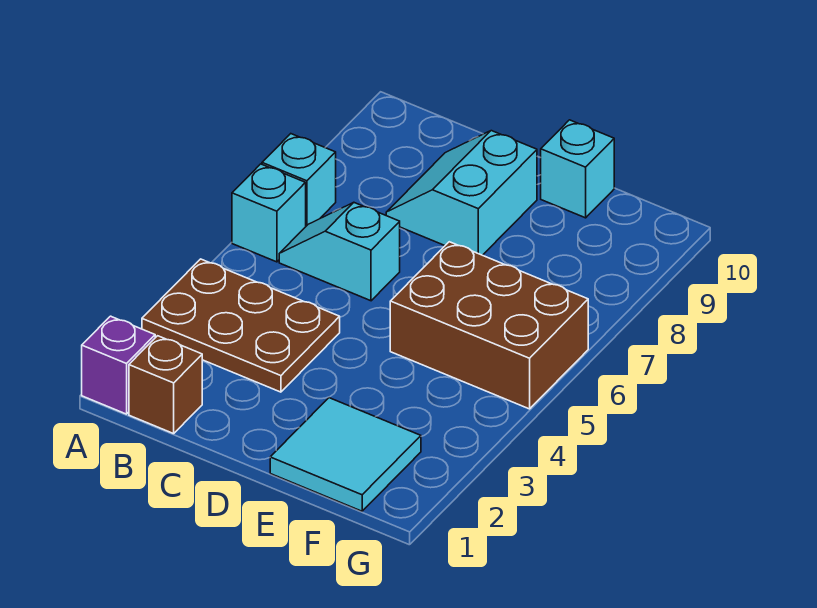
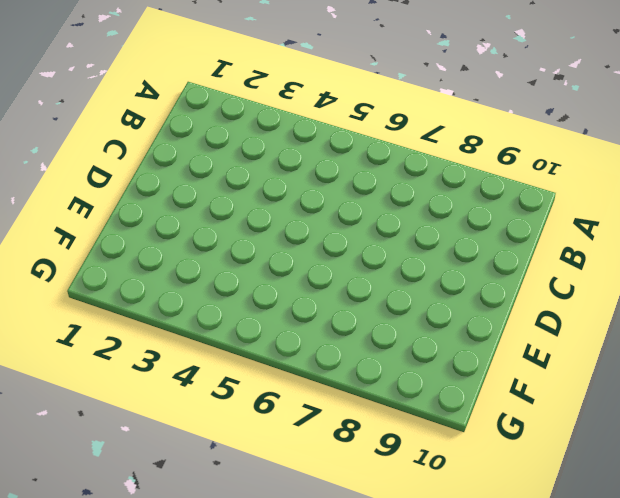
none -> purple 1x1 brick [82,316,155,414]
none -> brown 2x3 plate [142,259,340,392]

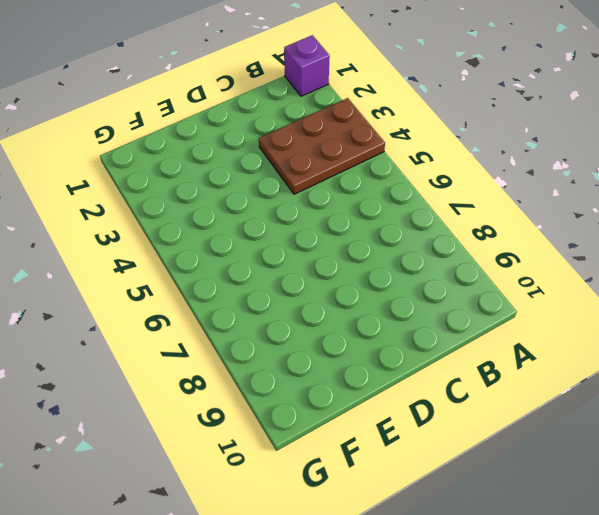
none -> cyan 1x1 brick [232,164,306,262]
none -> cyan 1x1 brick [262,134,336,226]

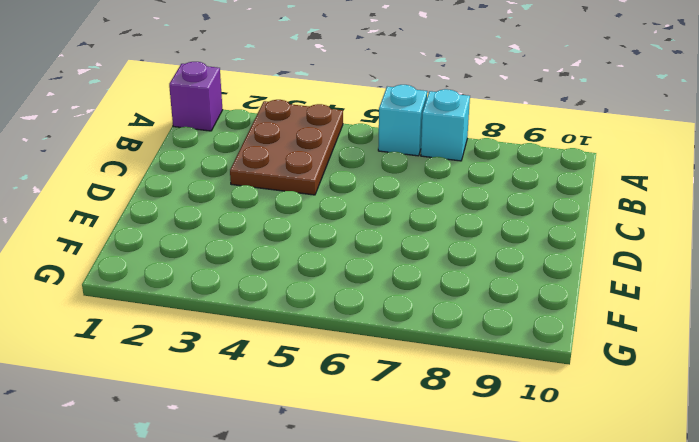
none -> brown 1x1 brick [129,336,202,434]
none -> cyan 1x2 slope [279,203,400,301]

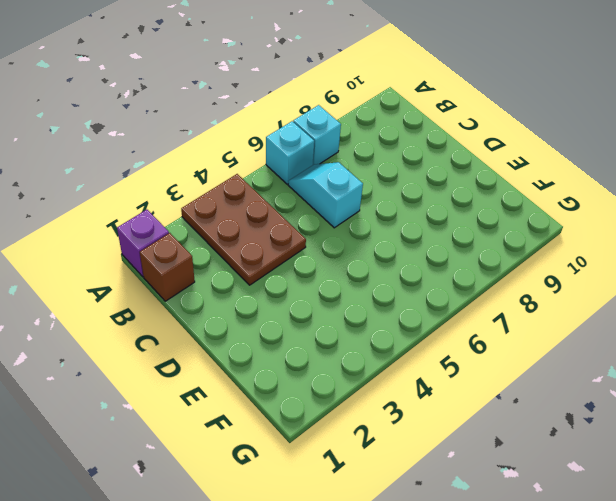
none -> cyan 2x2 slope [386,131,537,255]
none -> cyan 2x2 tile [270,398,421,511]

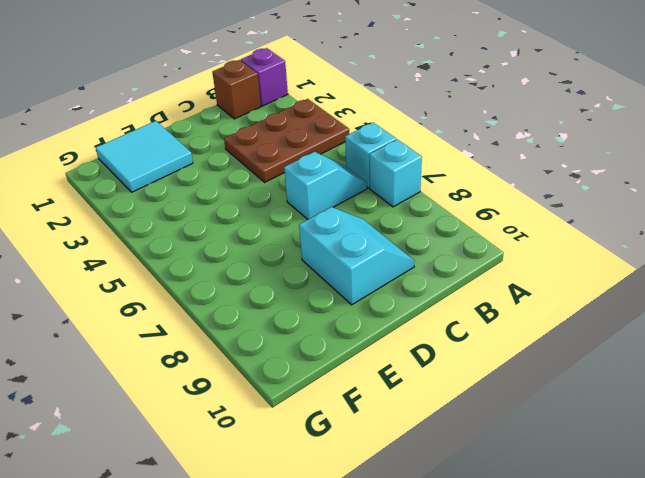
none -> brown 2x3 brick [390,242,588,409]
none -> cyan 1x1 brick [541,120,614,218]

